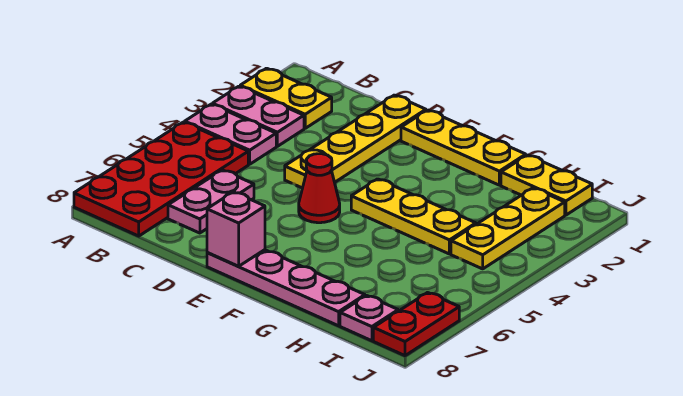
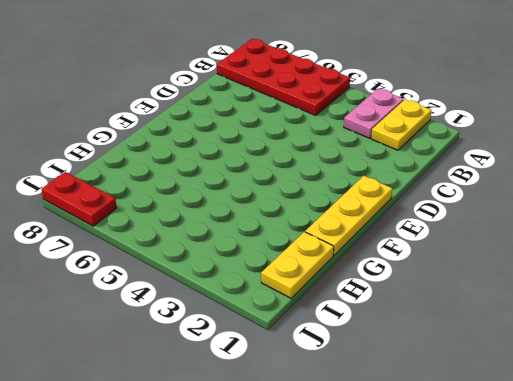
none -> pink 1x2 plate [185,104,276,164]
none -> pink 1x2 plate [168,170,254,233]
none -> yellow 1x4 plate [285,95,426,188]

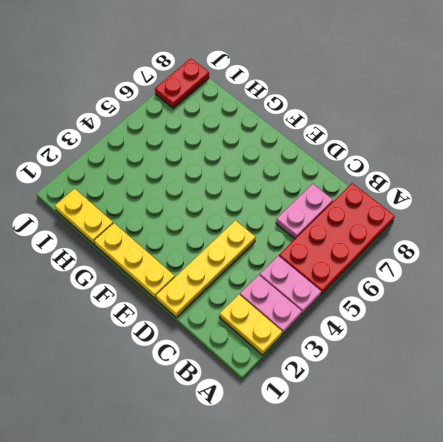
none -> red 1x1 cone [299,154,340,223]
none -> pink 1x4 plate [207,250,365,326]
none -> yellow 1x3 plate [351,179,476,254]

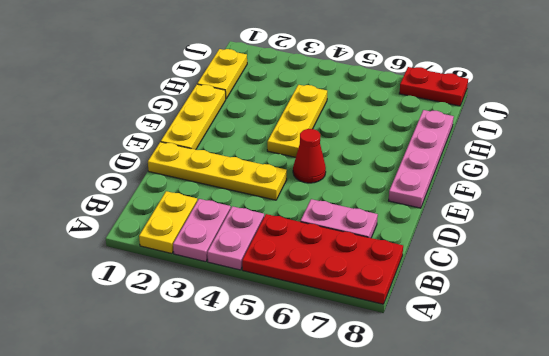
none -> yellow 1x3 plate [451,188,565,269]
none -> pink 1x1 plate [340,296,398,341]
none -> pink 1x1 brick [207,192,265,266]

